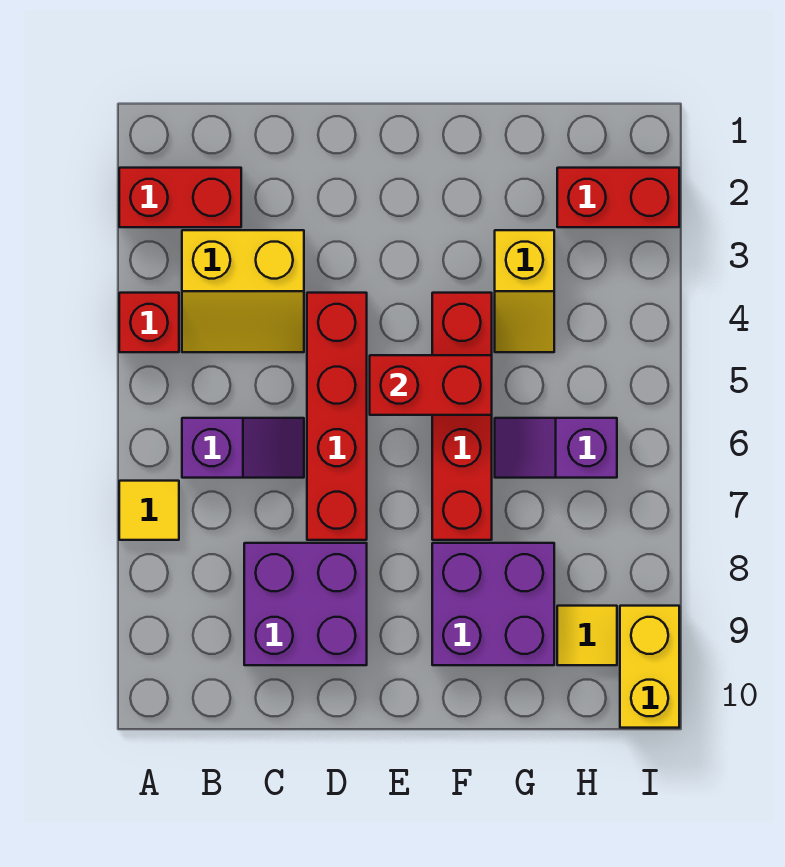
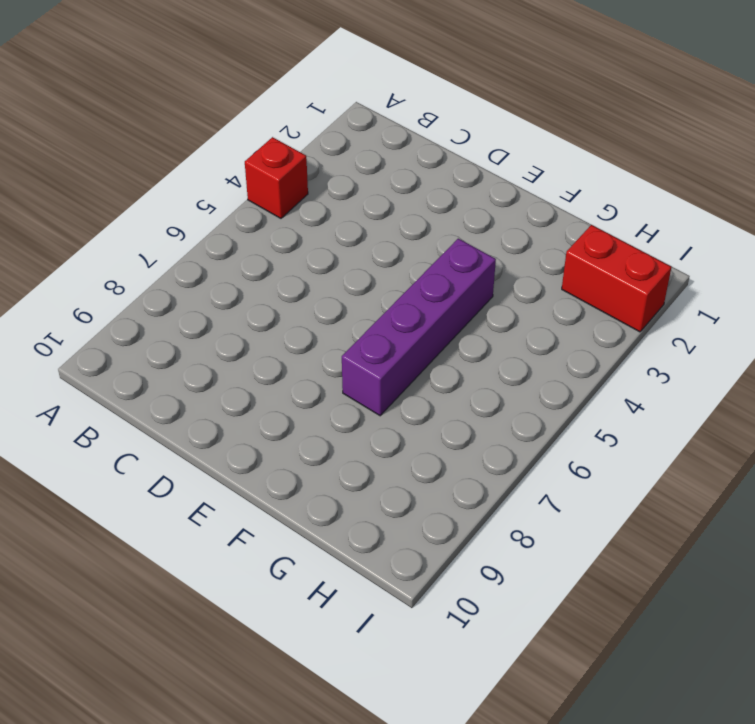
purple 1x4 brick [342,239,496,416] -> red 1x4 brick [432,293,492,540]
none -> red 1x2 brick [119,168,241,227]
none -> yellow 1x1 tile [119,481,179,540]
none -> yellow 2x2 slope [182,230,304,352]

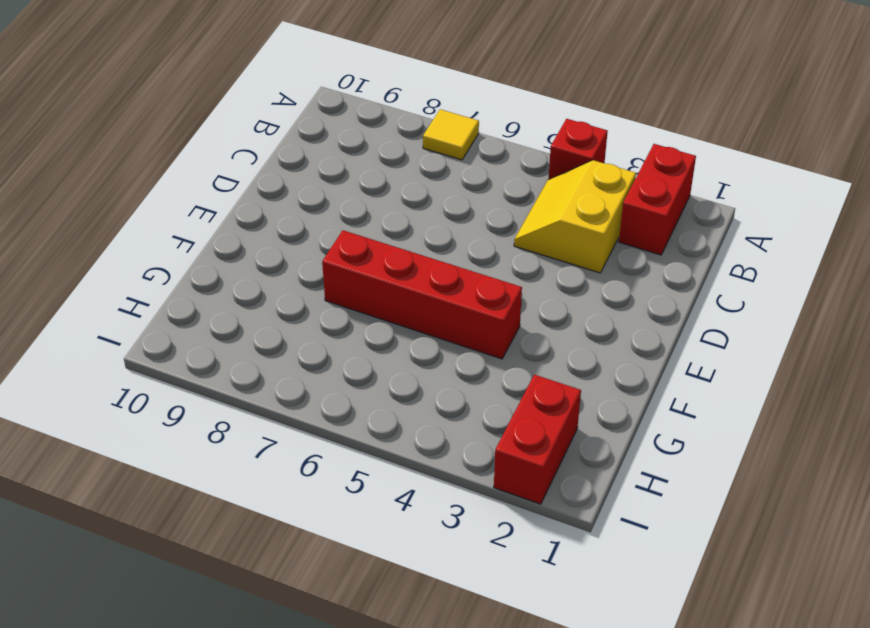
none -> purple 1x2 slope [182,418,304,478]
none -> purple 2x2 brick [244,543,367,665]
none -> red 1x4 brick [307,293,367,540]

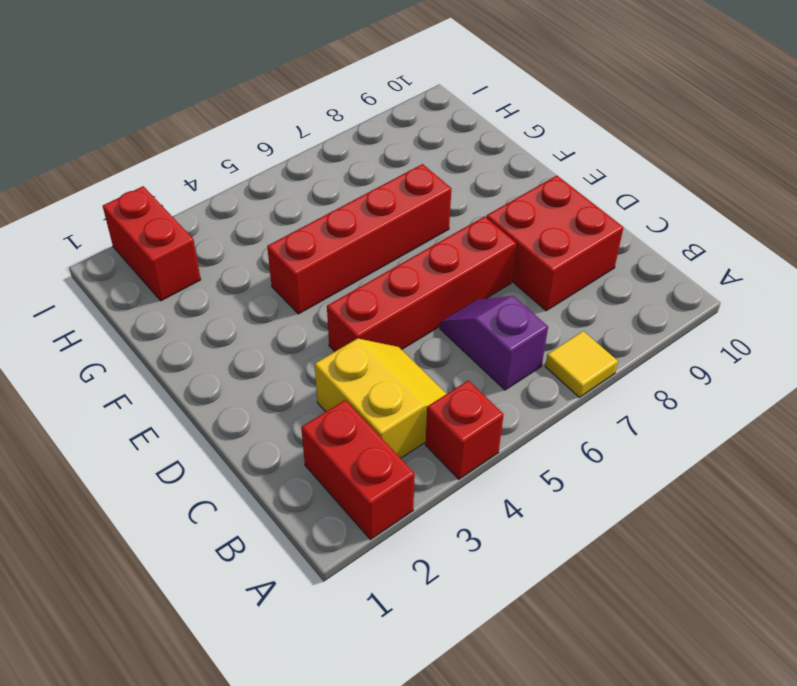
red 2x2 brick [486,176,624,311] -> purple 2x2 brick [244,543,367,665]
none -> purple 2x2 brick [432,543,554,665]
none -> yellow 1x2 slope [495,230,554,352]
none -> purple 1x2 slope [495,418,617,478]

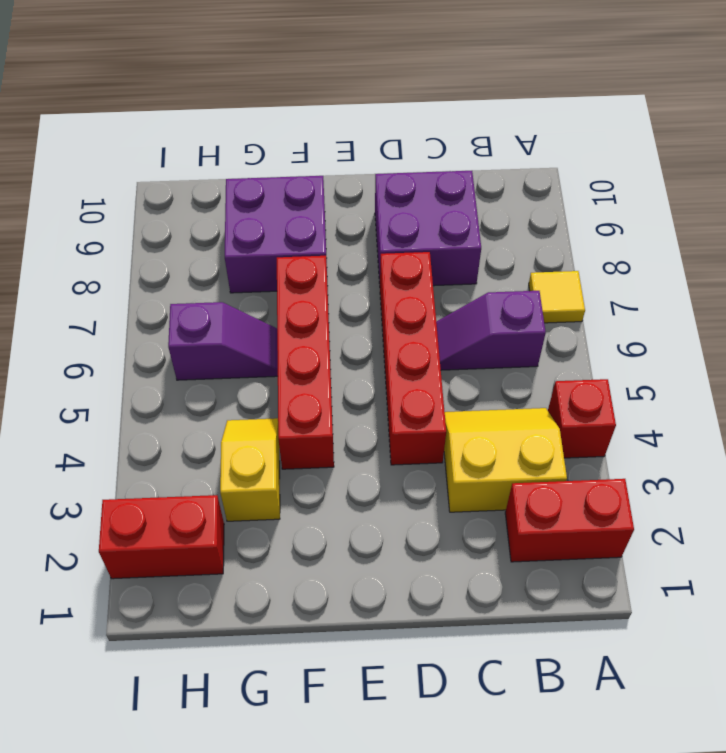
none -> yellow 1x1 tile [557,606,617,665]
none -> yellow 1x2 brick [620,606,679,728]
none -> red 1x2 brick [370,355,492,415]

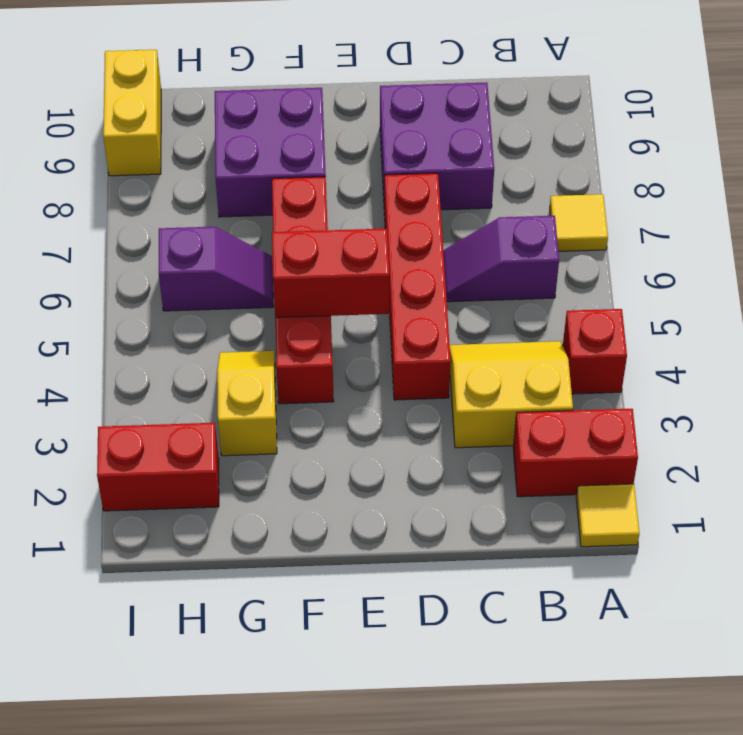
yellow 1x1 tile [576,484,639,547] -> yellow 1x1 tile moved to [557,606,617,665]

